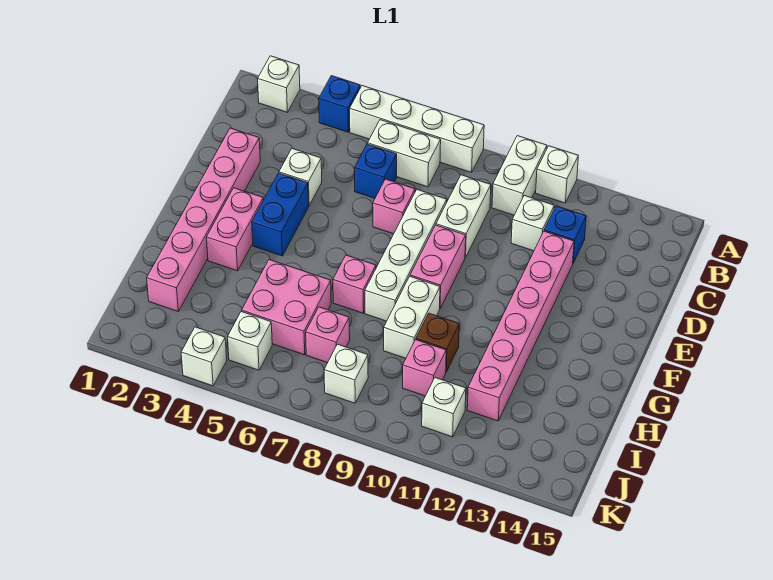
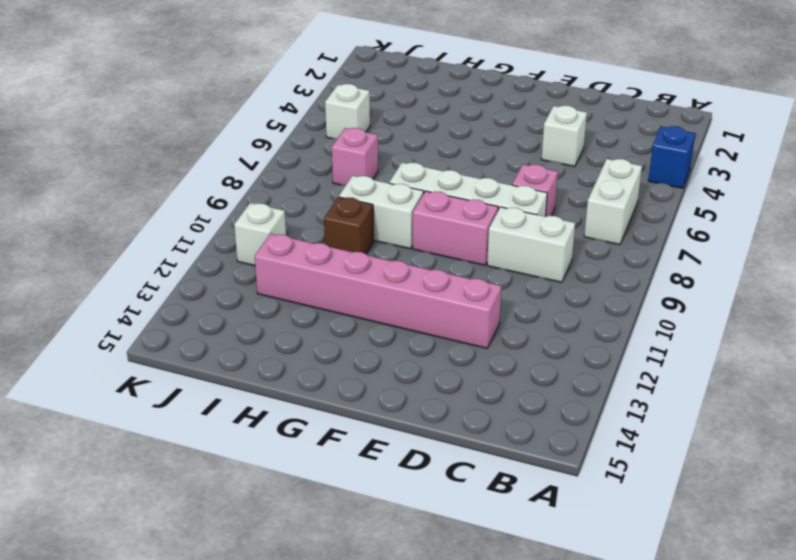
none -> white 1x1 brick [258,56,300,112]
none -> white 1x4 brick [350,86,484,172]
none -> white 1x2 brick [492,136,547,215]

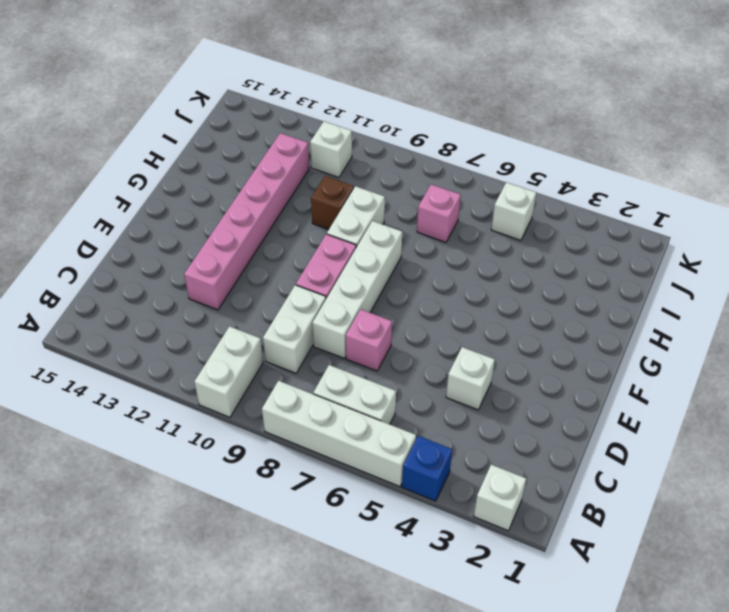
none -> white 1x1 brick [536,146,578,203]
none -> blue 1x1 brick [355,144,397,198]
none -> white 1x1 brick [511,195,554,251]

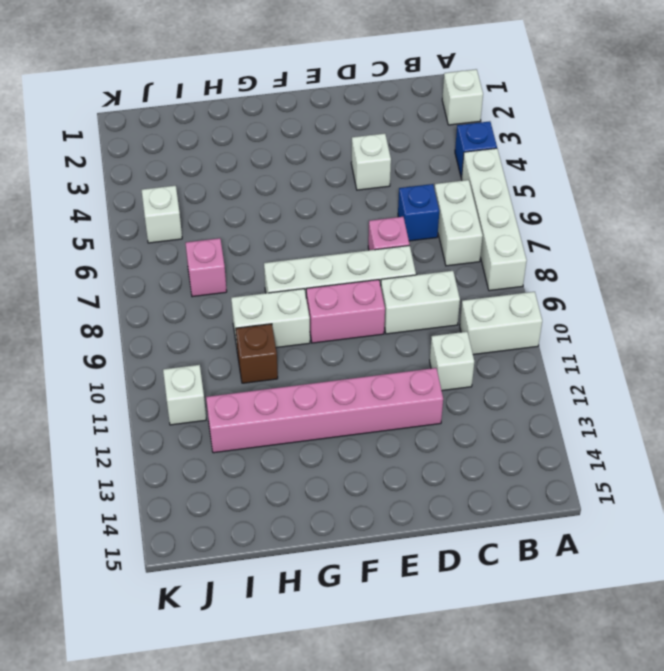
none -> white 1x1 brick [536,146,578,203]
none -> blue 1x1 brick [544,206,586,263]
none -> pink 1x6 brick [147,128,260,311]

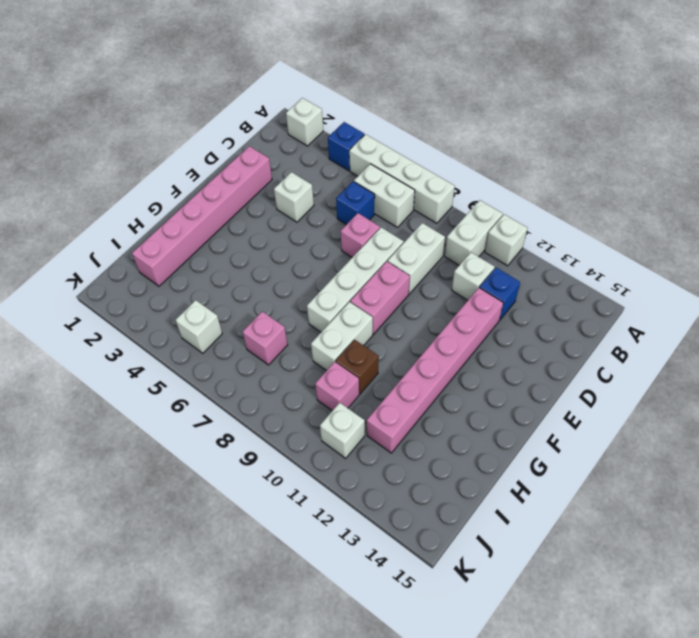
none -> blue 1x2 brick [252,173,309,256]
none -> pink 1x2 brick [206,188,263,271]
none -> pink 1x1 brick [333,255,376,313]

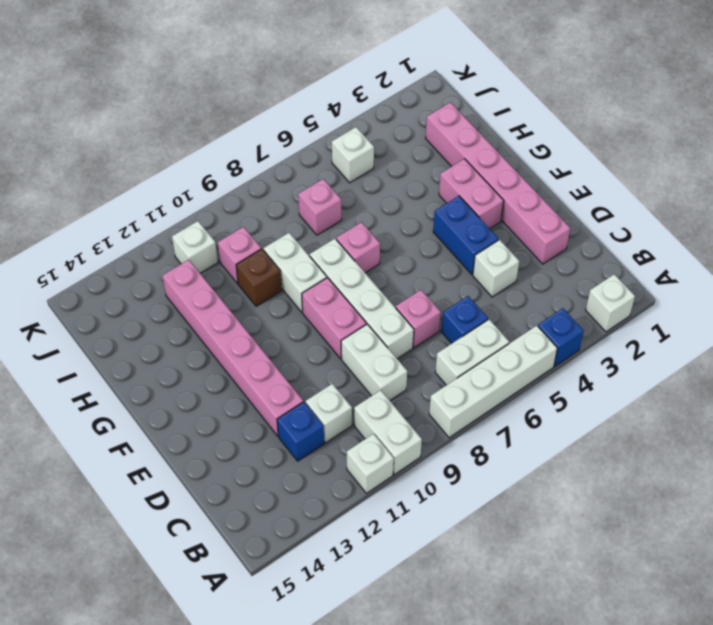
none -> pink 2x2 brick [242,260,331,355]
none -> white 1x1 brick [324,344,368,403]
none -> white 1x1 brick [181,327,227,386]

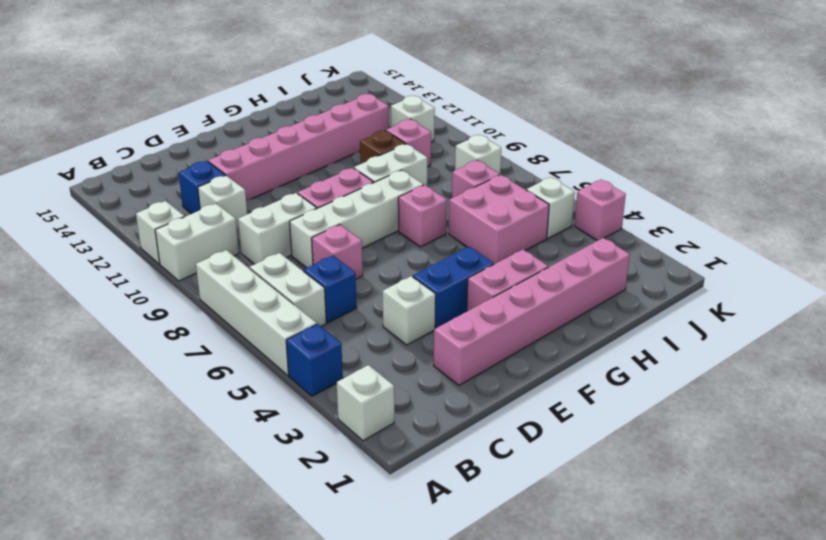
pink 1x1 brick [574,180,626,241] -> white 1x1 brick [181,327,227,386]

